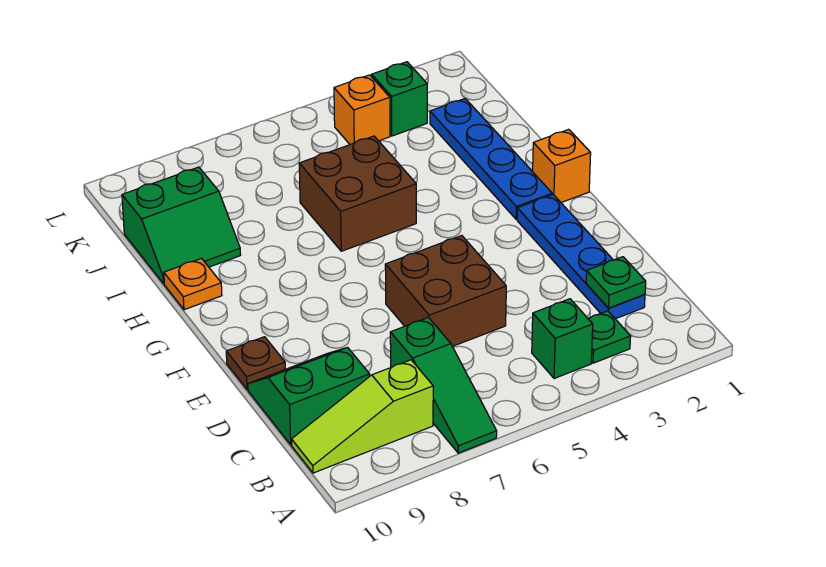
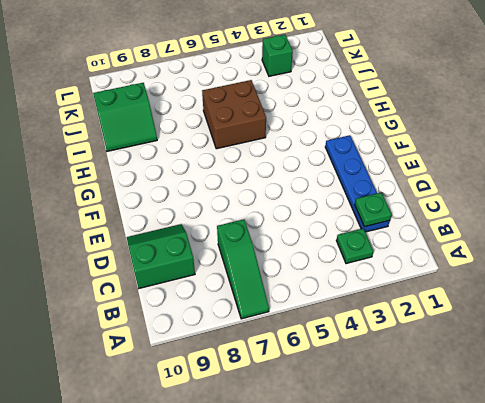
none -> green 1x1 brick [532,299,593,379]
none -> lime 1x3 slope [292,360,433,473]
none -> brown 2x2 brick [385,236,506,346]

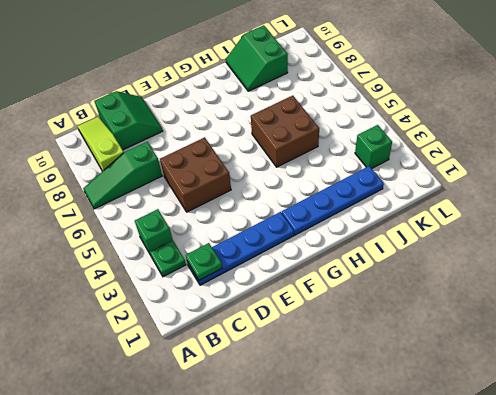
none -> brown 1x1 plate [226,337,285,390]
none -> orange 1x1 brick [533,129,591,203]
none -> orange 1x1 plate [164,258,222,310]

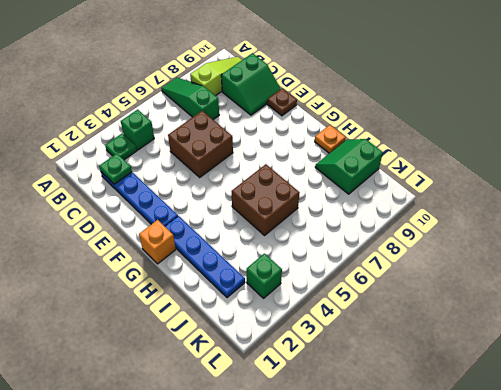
none -> orange 1x1 brick [334,75,390,144]

